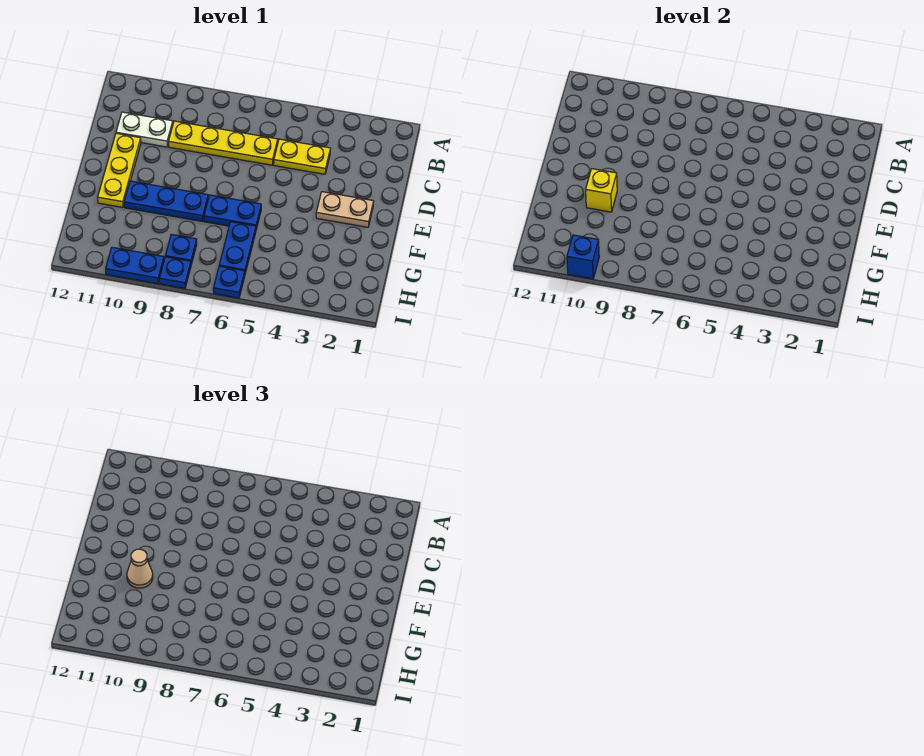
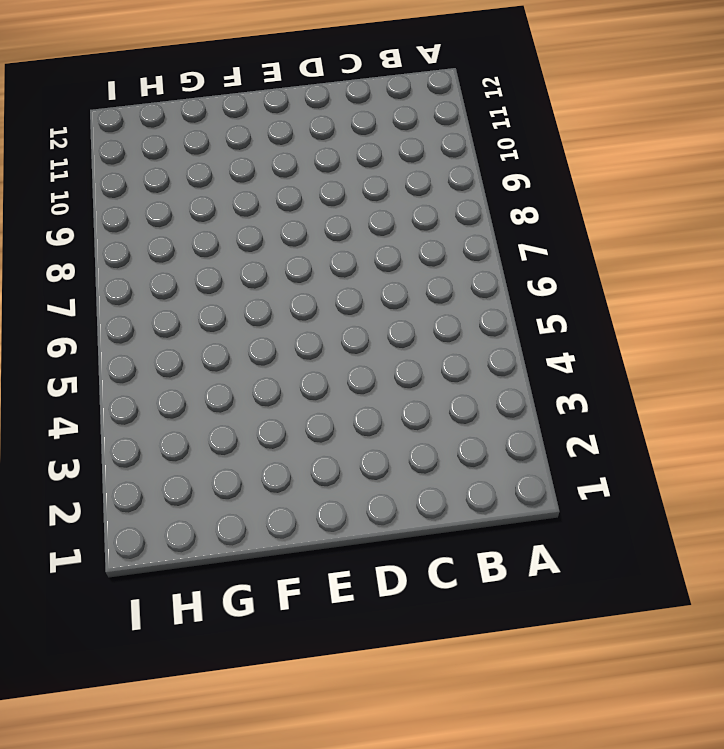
none -> yellow 1x2 plate [274,139,331,174]
none -> yellow 1x4 plate [168,121,278,165]
none -> white 1x2 plate [116,112,173,147]

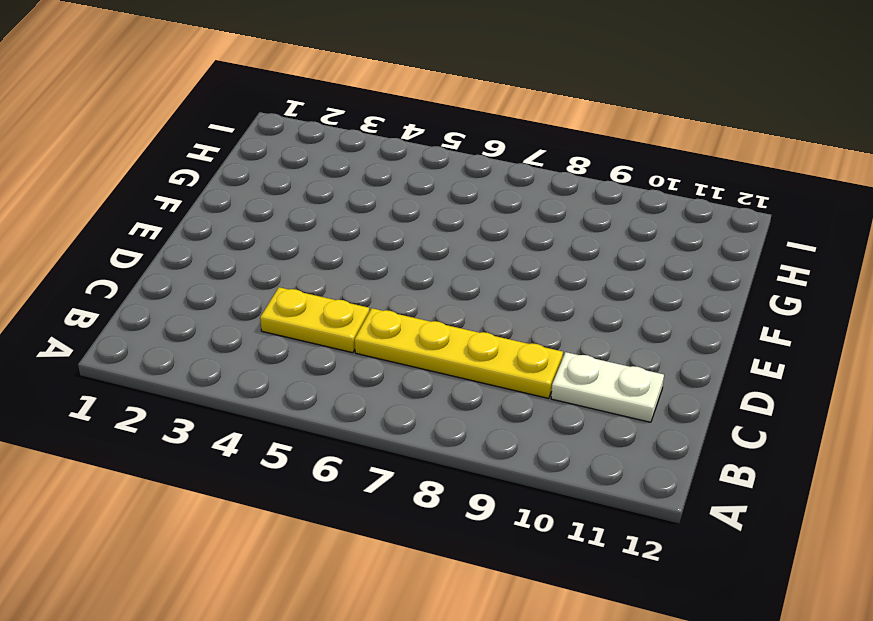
none -> yellow 1x3 plate [98,133,141,207]
none -> tan 1x2 plate [316,192,374,227]
none -> blue 1x2 plate [204,195,261,229]

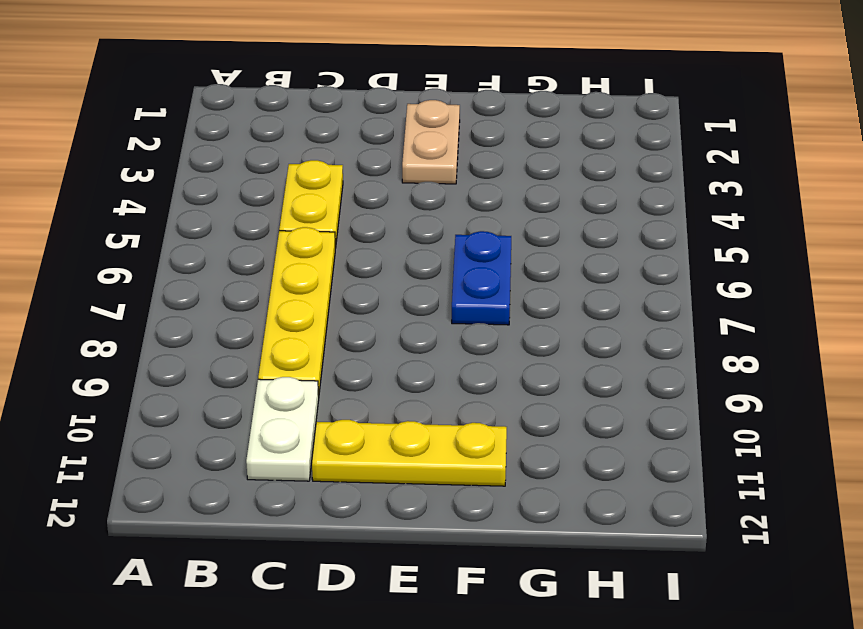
none -> blue 1x3 plate [124,181,208,221]
none -> blue 1x2 plate [219,222,256,273]
none -> blue 1x1 plate [165,234,197,265]

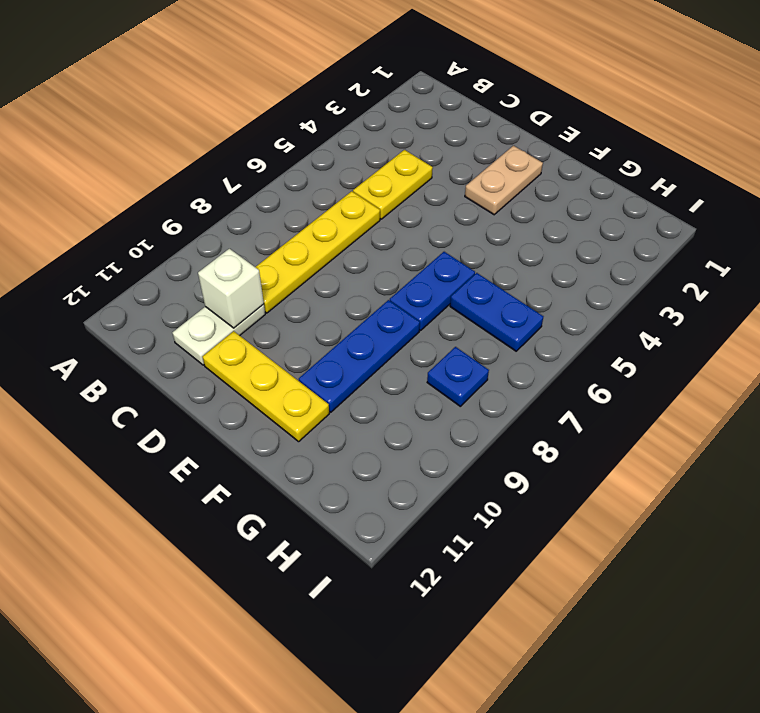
white 1x1 brick [198,249,264,328] -> none
none -> blue 1x1 plate [213,266,245,298]
none -> blue 1x1 plate [159,257,191,288]
none -> blue 1x2 plate [106,247,164,284]

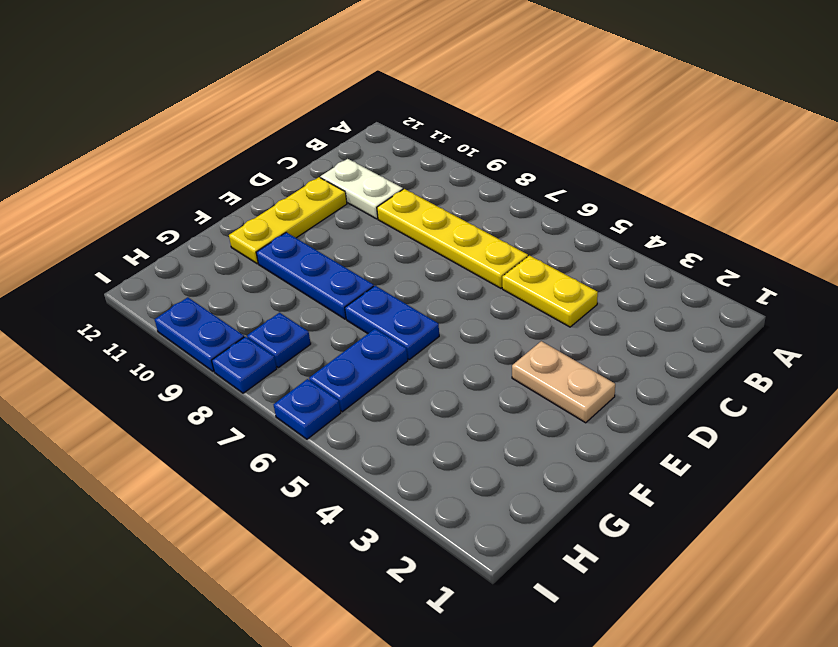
none -> yellow 1x1 brick [586,169,617,212]
none -> blue 1x1 brick [567,235,599,279]
none -> tan 1x1 cone [127,549,153,588]

